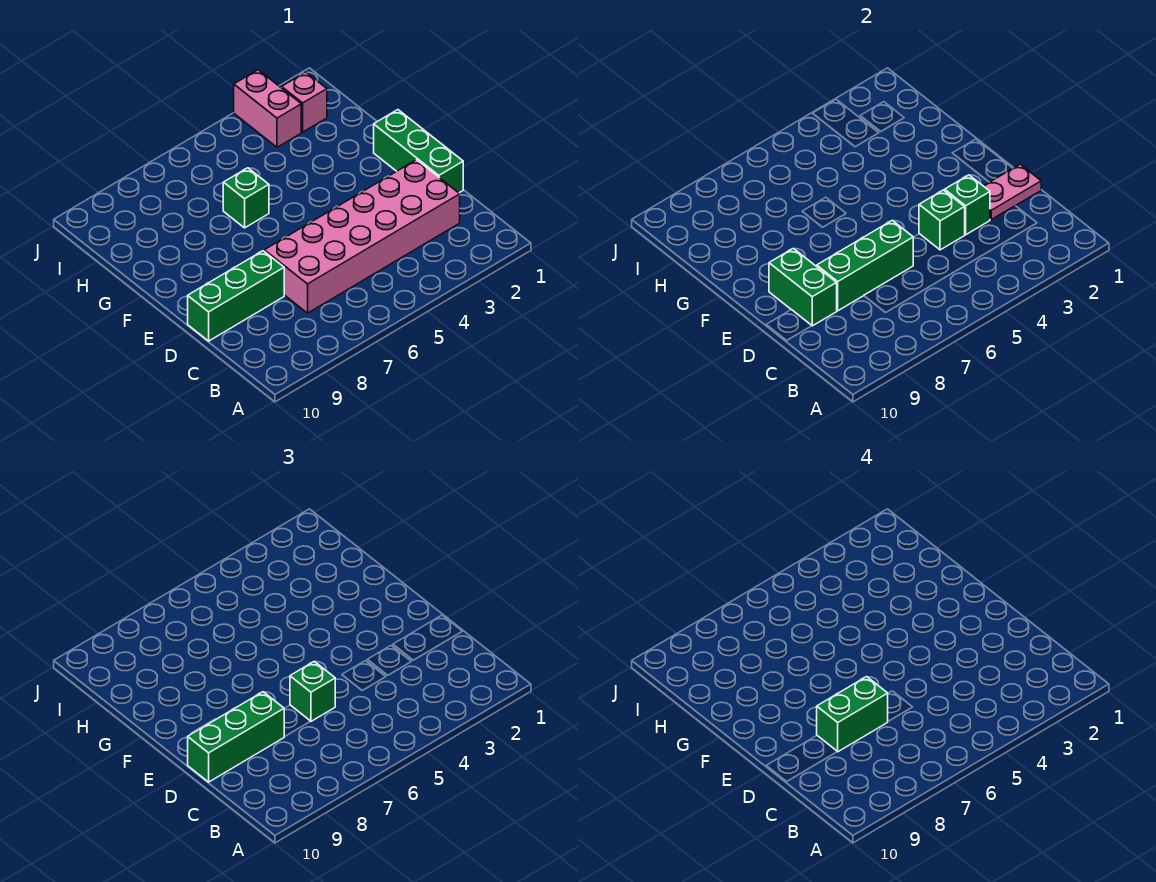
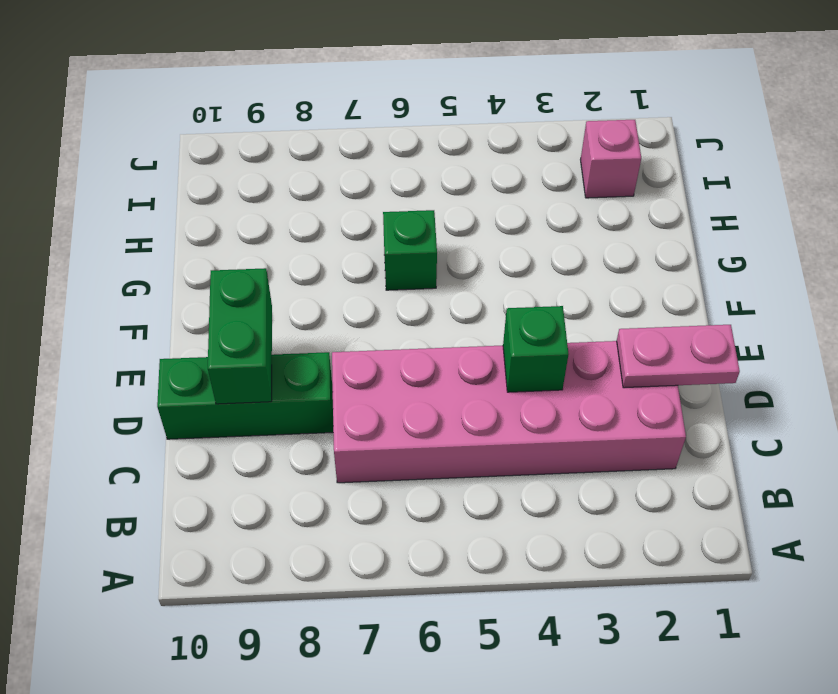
none -> green 1x3 brick [374,110,463,193]
none -> pink 1x2 brick [234,70,301,147]
none -> green 1x1 brick [944,175,990,235]

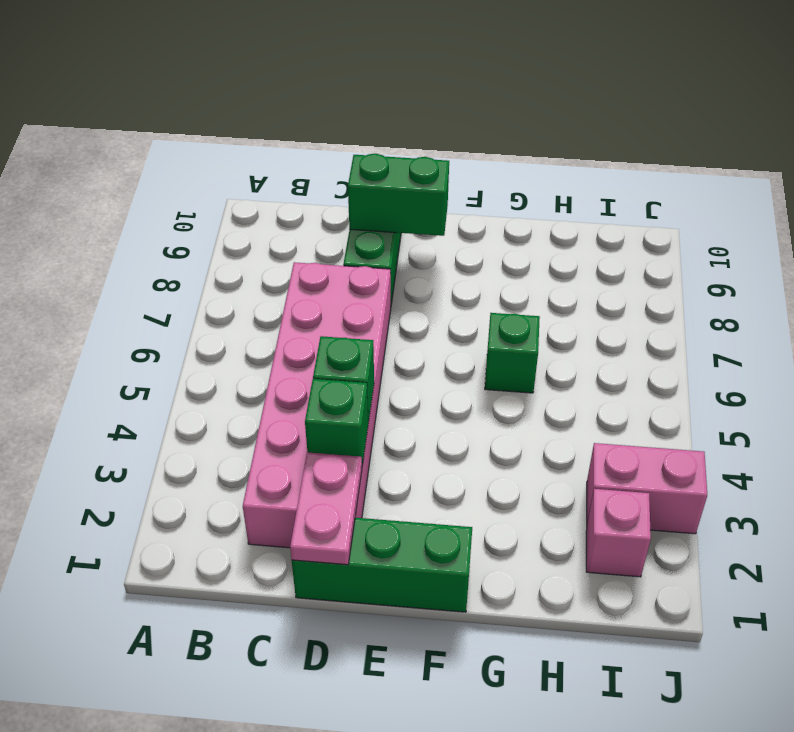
none -> green 1x3 brick [817,220,913,311]
none -> green 1x1 brick [290,661,335,721]
none -> green 1x3 brick [188,692,284,782]

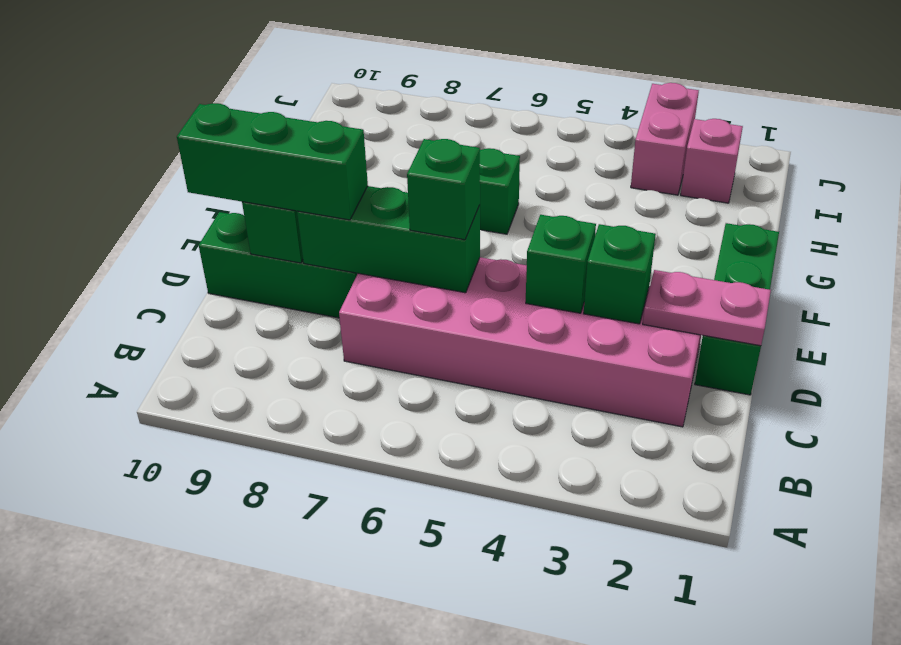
none -> green 1x2 brick [817,677,888,752]

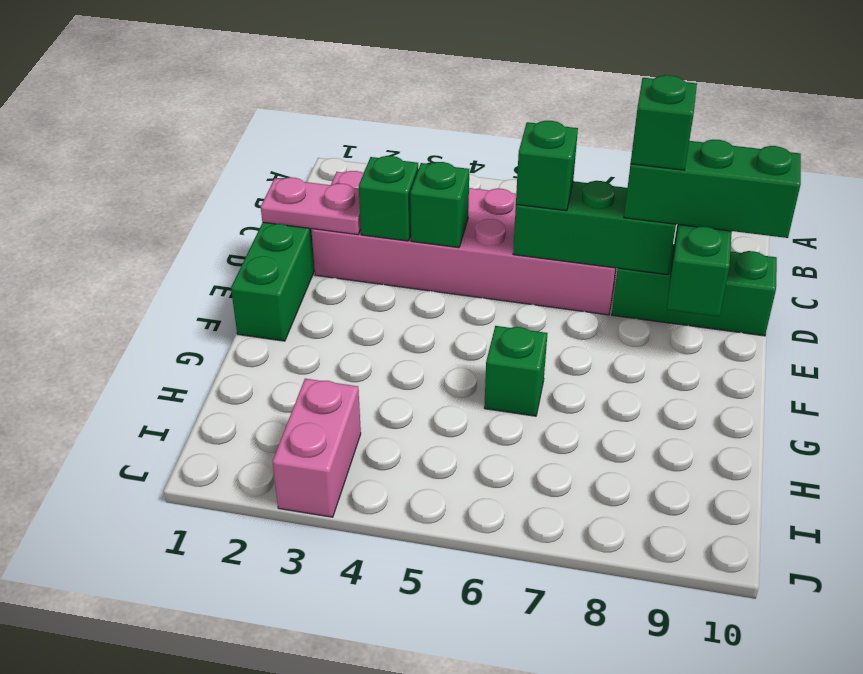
green 1x1 brick [631,75,697,170] -> green 1x2 brick [817,677,888,752]
none -> pink 1x1 brick [282,72,327,132]

